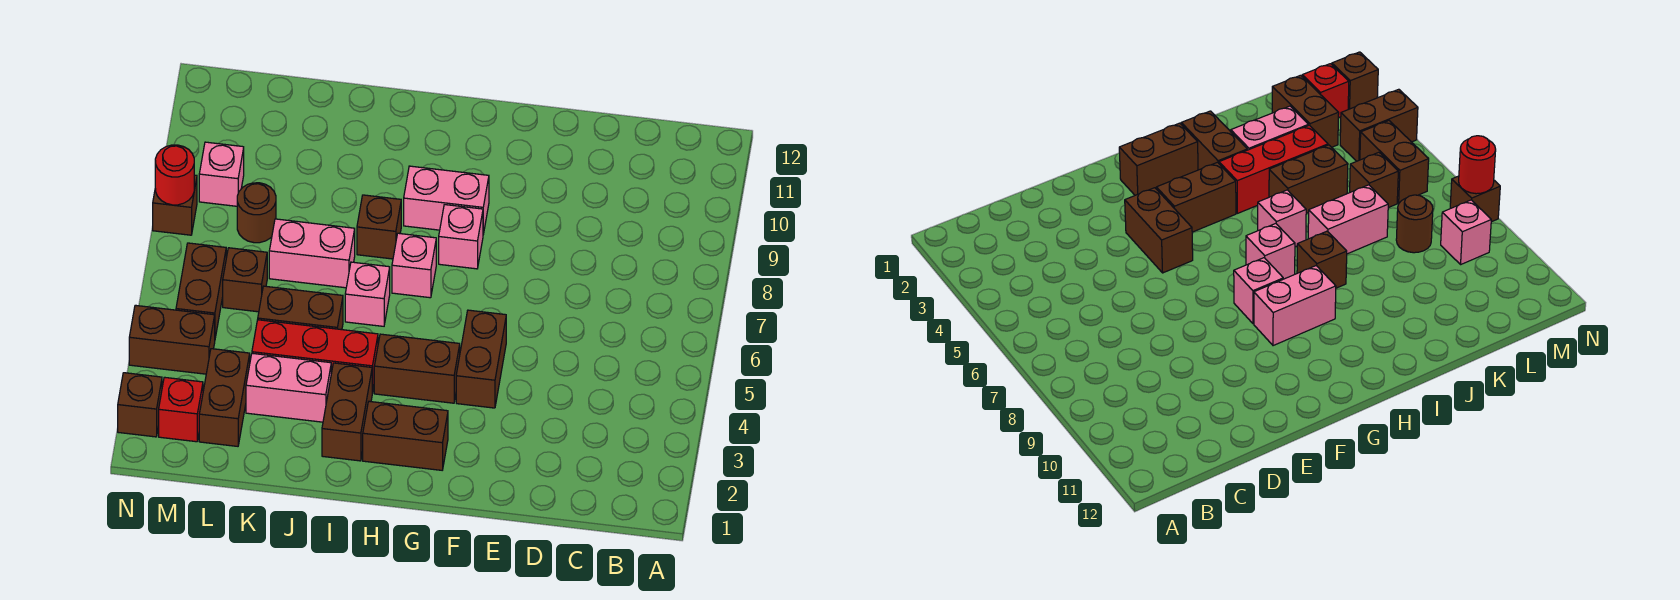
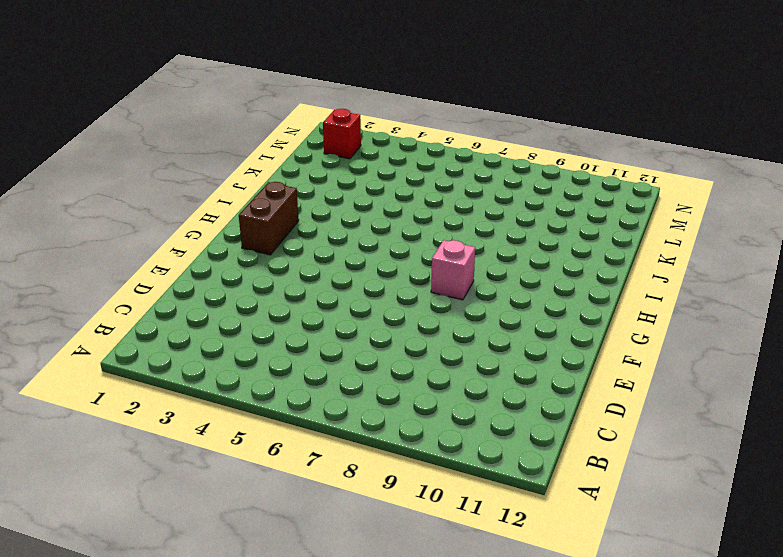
none -> brown 1x2 brick [456,310,506,408]
none -> brown 1x2 brick [374,334,460,403]
none -> pink 1x2 brick [404,166,489,234]

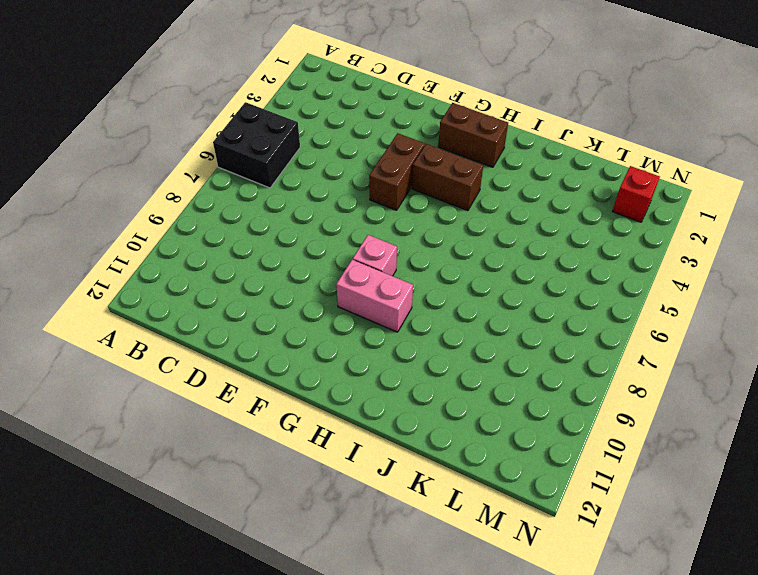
black 2x2 brick [213,102,300,188] -> none
none -> pink 1x1 brick [392,233,436,298]
none -> brown 1x2 brick [322,363,372,461]
none -> red 1x3 brick [252,320,378,393]

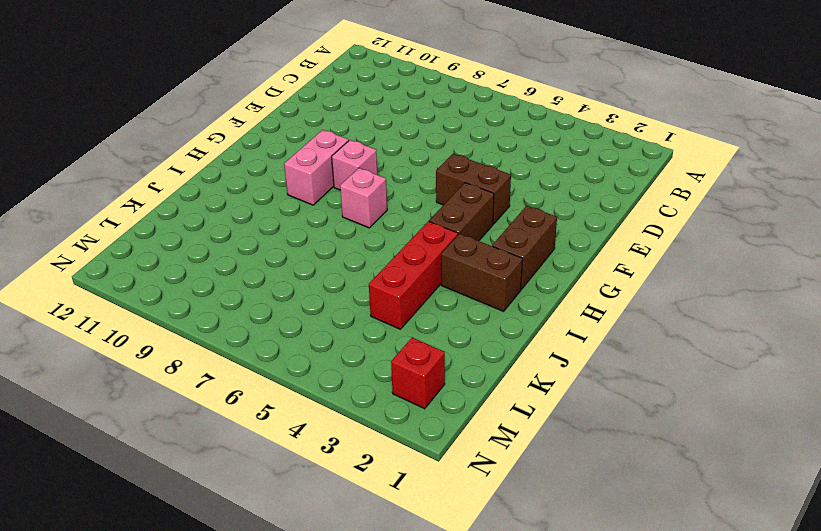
none -> pink 1x1 brick [345,262,390,326]
none -> brown 1x1 brick [357,195,401,259]
none -> pink 1x2 brick [246,353,331,422]

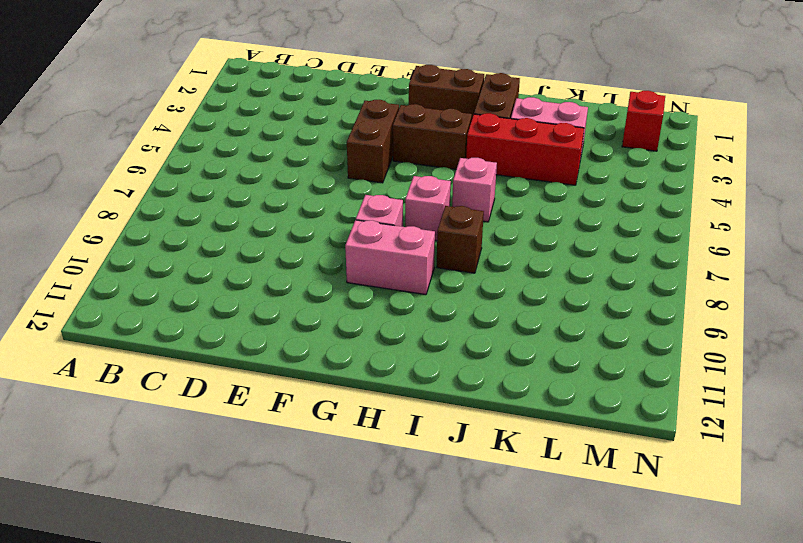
none -> brown 1x2 brick [258,286,343,330]
none -> pink 1x2 brick [269,219,355,288]
none -> brown 1x2 brick [199,349,250,446]

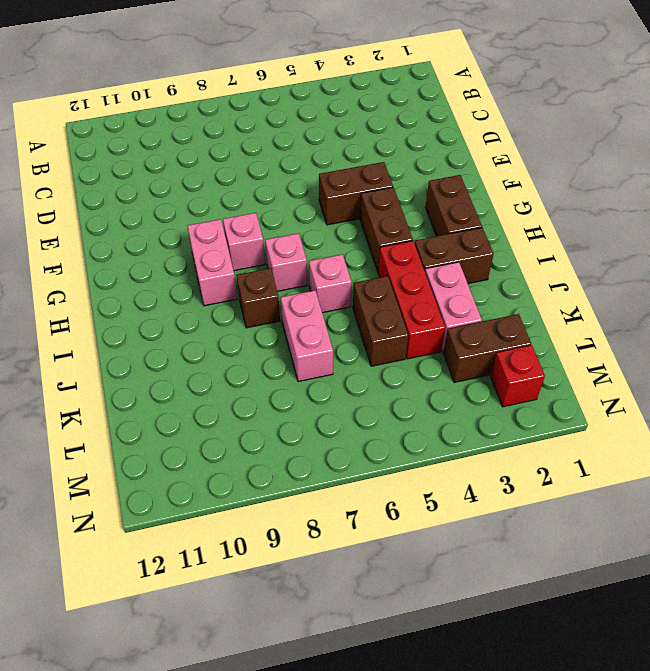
none -> brown 1x1 brick [223,248,267,312]
none -> brown 1x1 round brick [237,183,276,243]
none -> brown 1x2 brick [129,305,215,374]

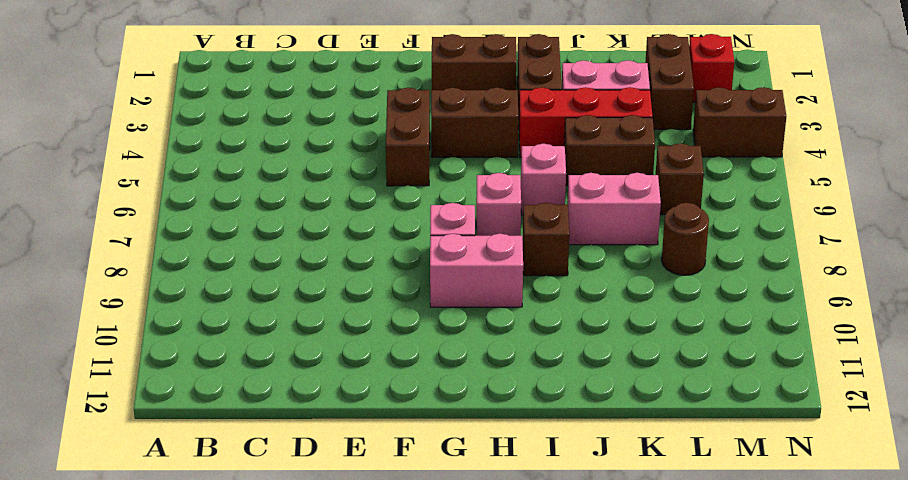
none -> brown 1x2 brick [176,243,226,338]
none -> pink 1x1 brick [199,142,244,206]
none -> brown 1x1 brick [118,373,162,437]

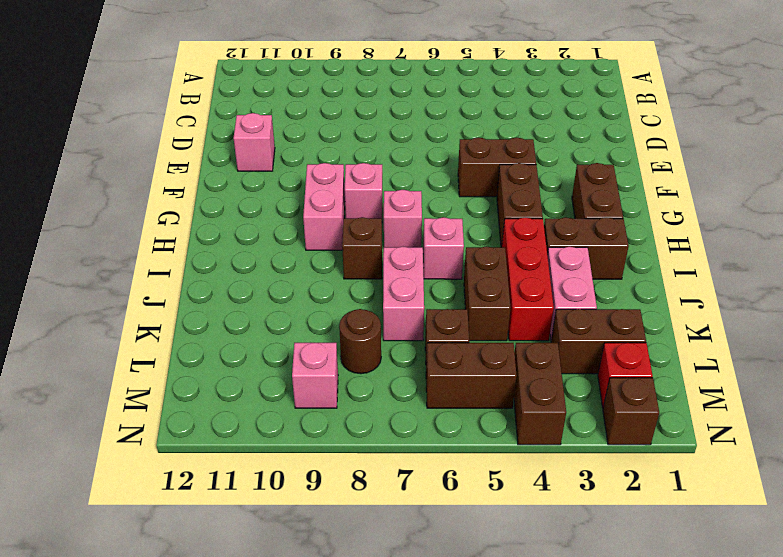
pink 1x1 brick [233,113,275,171] -> none
none -> brown 1x1 brick [153,175,197,235]
none -> red 1x1 round brick [155,145,194,205]

